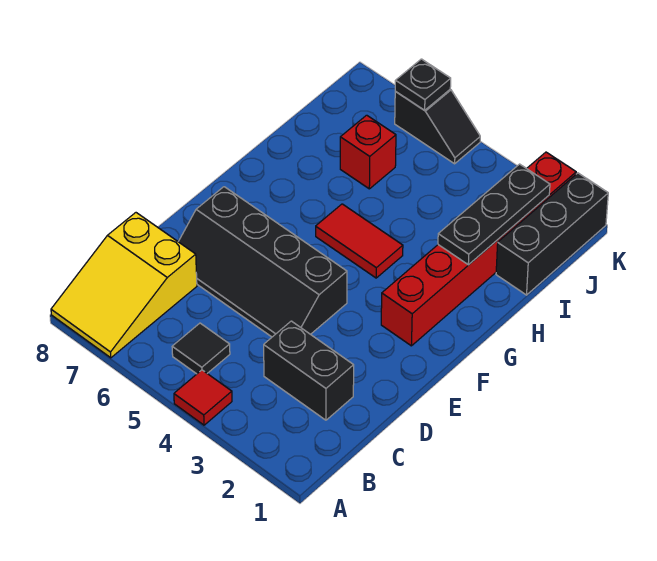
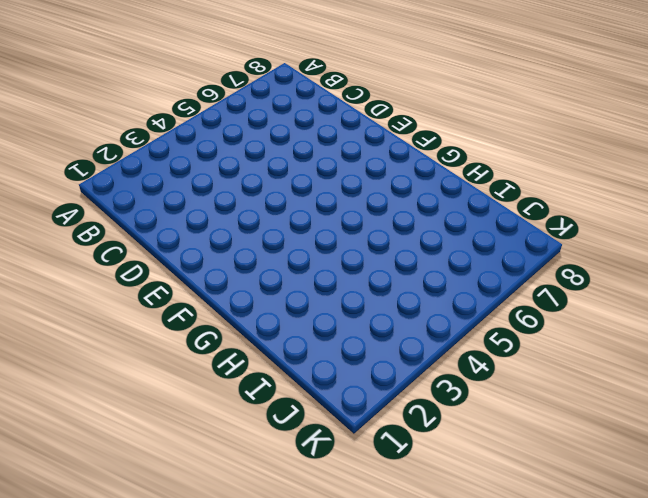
none -> red 1x1 tile [174,370,232,425]
none -> yellow 2x3 slope [51,213,197,358]
none -> black 1x1 tile [172,323,230,374]

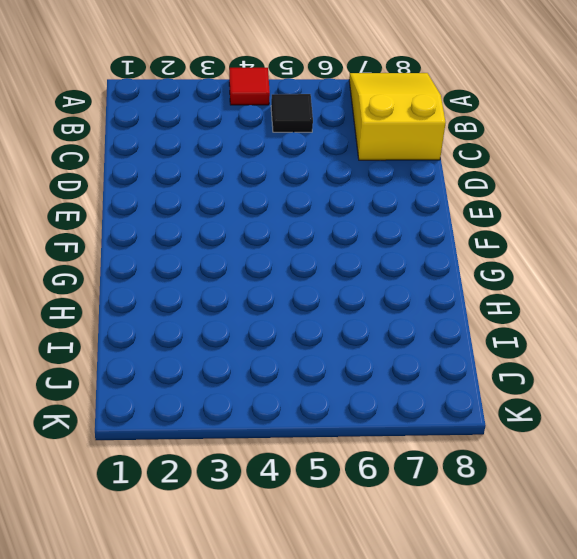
none -> black 1x2 brick [264,321,354,420]
none -> black 2x4 slope [178,187,347,337]
none -> red 1x6 brick [381,152,576,346]

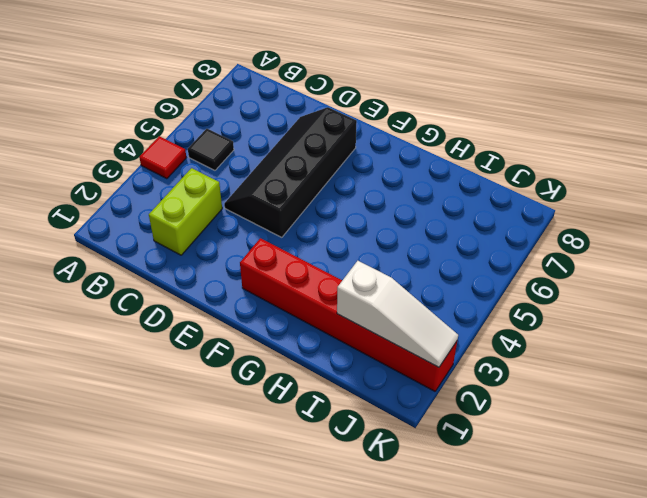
lime 1x2 brick [149,168,222,255] -> black 1x2 brick [264,321,354,420]
white 1x3 slope [337,261,458,367] -> black 1x3 plate [438,164,550,265]
none -> yellow 2x3 slope [51,213,197,358]
none -> red 1x2 tile [316,204,403,278]
none -> black 1x3 brick [496,173,608,295]

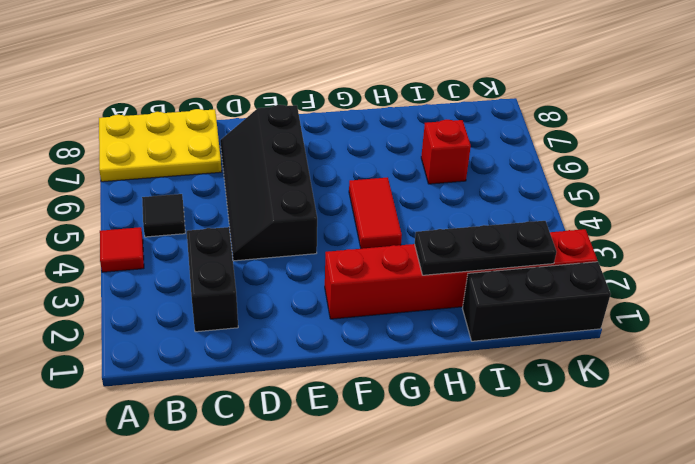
yellow 2x3 plate [99,109,222,182] -> yellow 2x3 slope [51,213,197,358]
none -> black 1x2 slope [395,89,480,164]
none -> black 1x1 plate [395,59,451,110]

